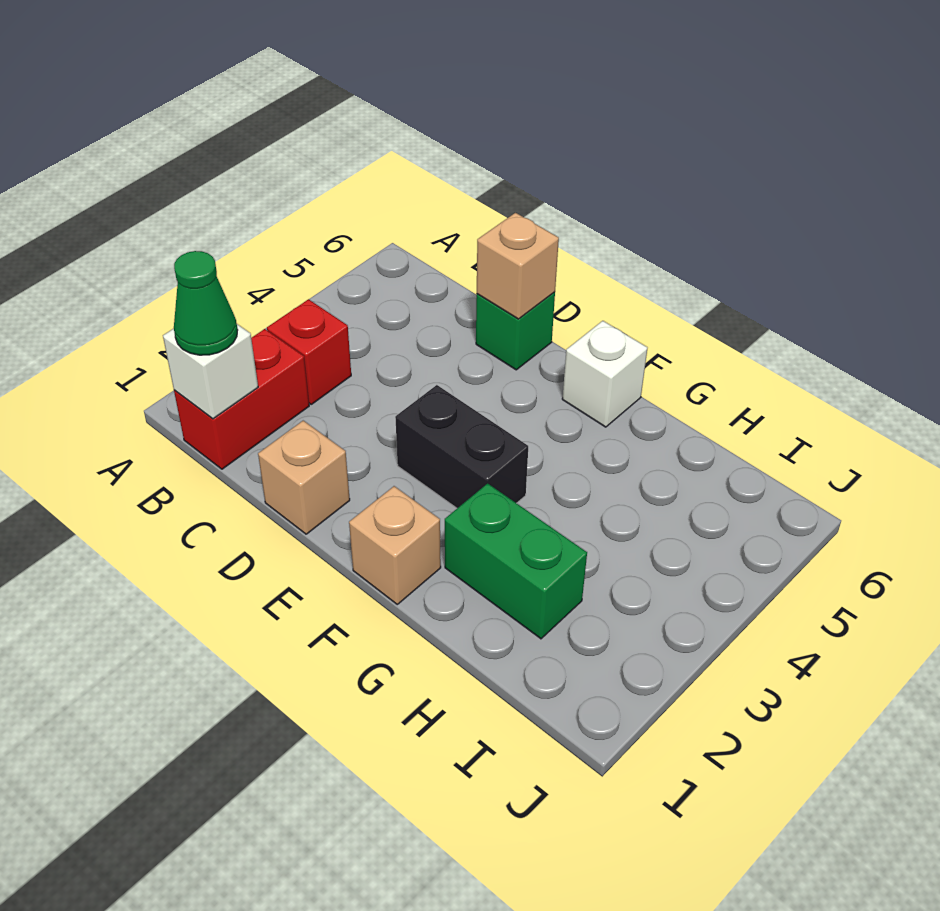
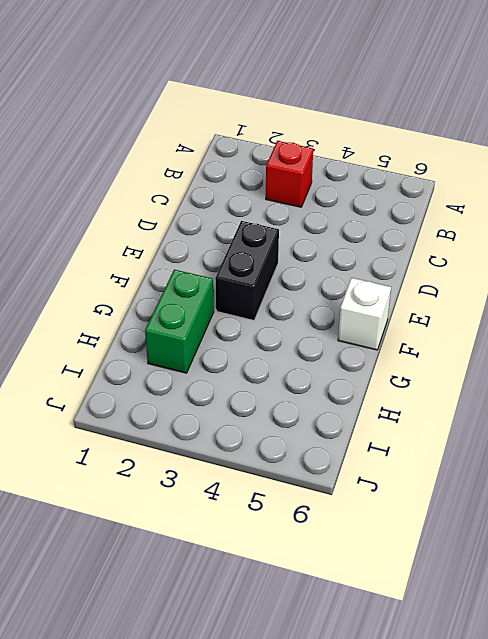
none -> red 1x2 brick [174,329,309,469]
none -> tan 1x1 brick [258,421,350,534]

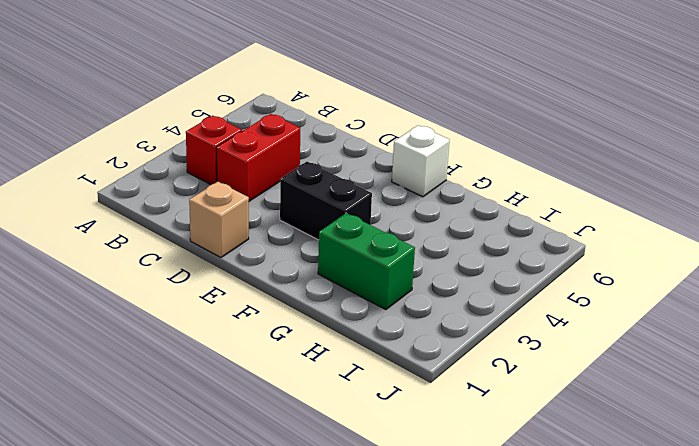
red 1x2 brick [217,114,300,201] -> red 1x2 brick moved to [174,329,309,469]
none -> green 1x1 brick [476,292,555,370]
none -> tan 1x1 brick [349,486,441,604]

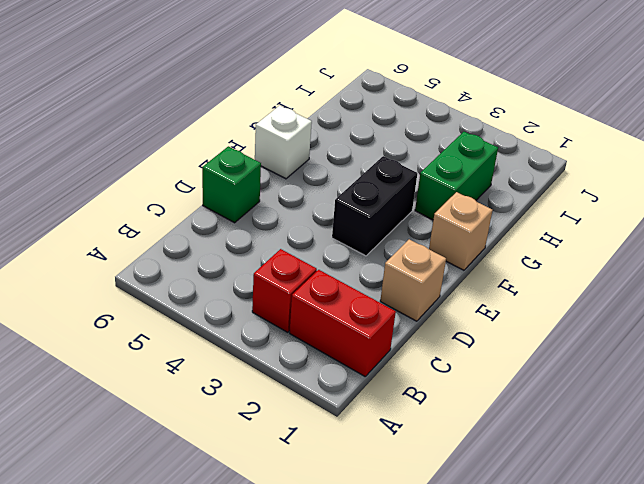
none -> white 1x1 brick [163,324,258,419]
none -> tan 1x1 brick [477,213,559,319]

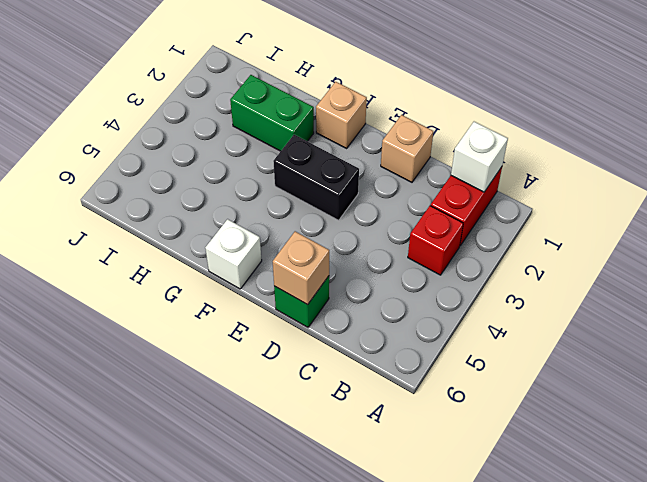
none -> green 1x1 cone [174,251,238,355]

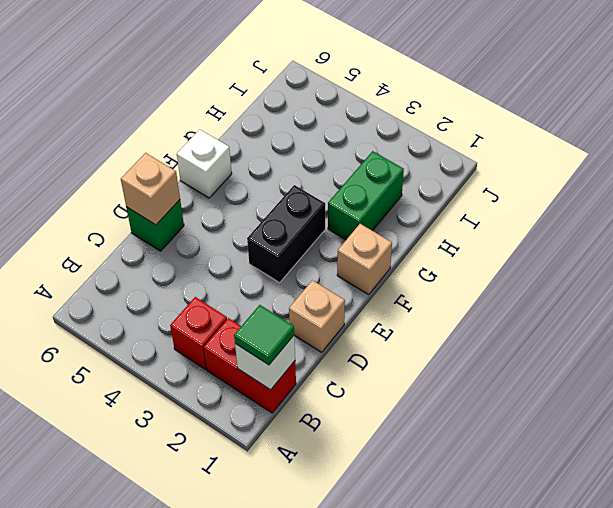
green 1x1 tile [234,305,294,365] -> green 1x1 cone [174,251,238,355]

